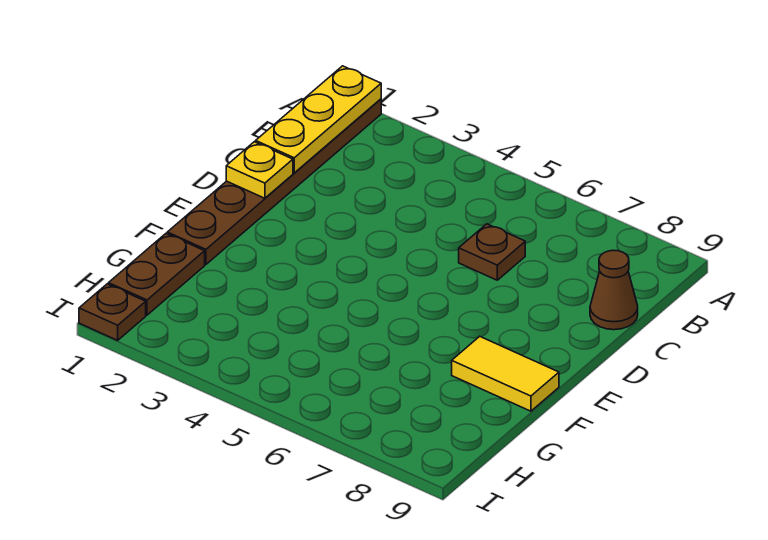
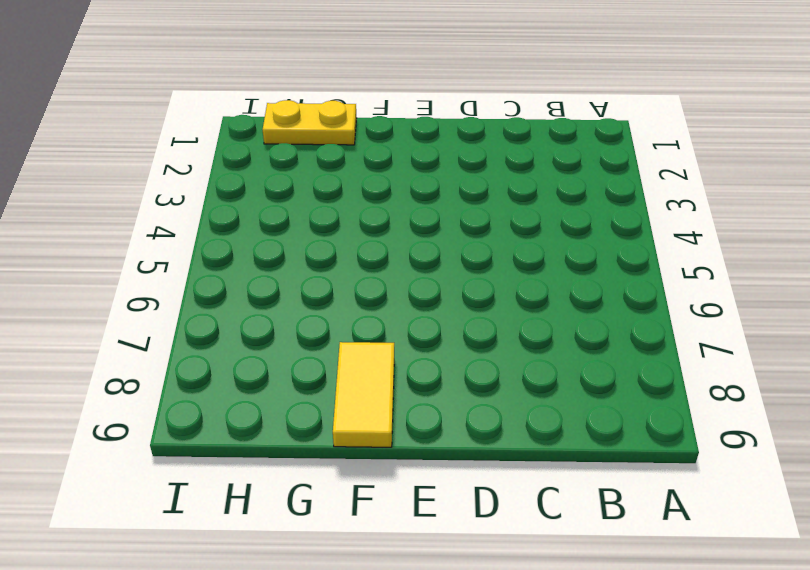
yellow 1x2 plate [263,100,357,145] -> brown 1x2 plate [108,234,205,315]
none -> brown 1x6 plate [167,99,381,265]
none -> brown 1x1 plate [459,224,525,280]

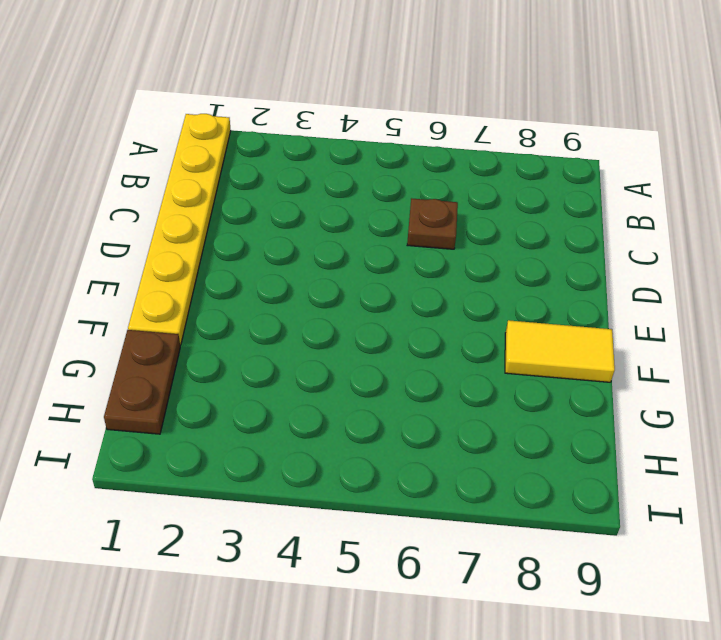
yellow 1x6 plate [128,114,231,345] -> brown 1x6 plate [167,99,381,265]
none -> brown 1x1 cone [590,250,638,330]
none -> brown 1x1 plate [79,284,146,340]

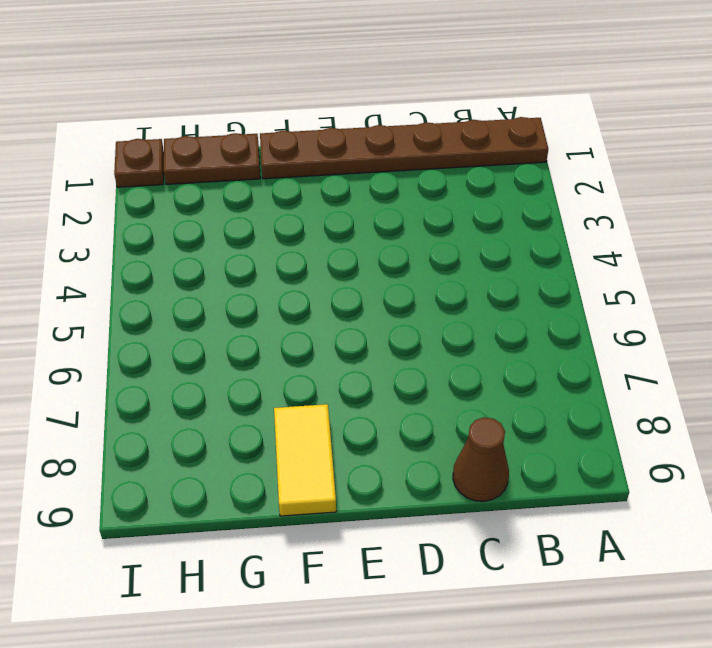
none -> brown 1x1 plate [459,224,525,280]
none -> yellow 1x3 plate [256,66,381,173]

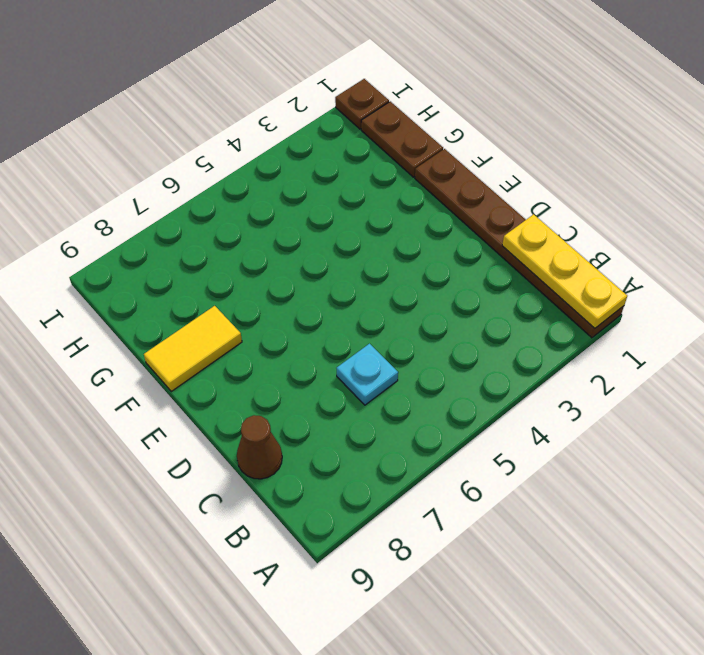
cyan 1x1 plate [337,344,398,405] -> brown 1x1 plate [459,224,525,280]
none -> yellow 1x1 plate [226,142,293,198]

